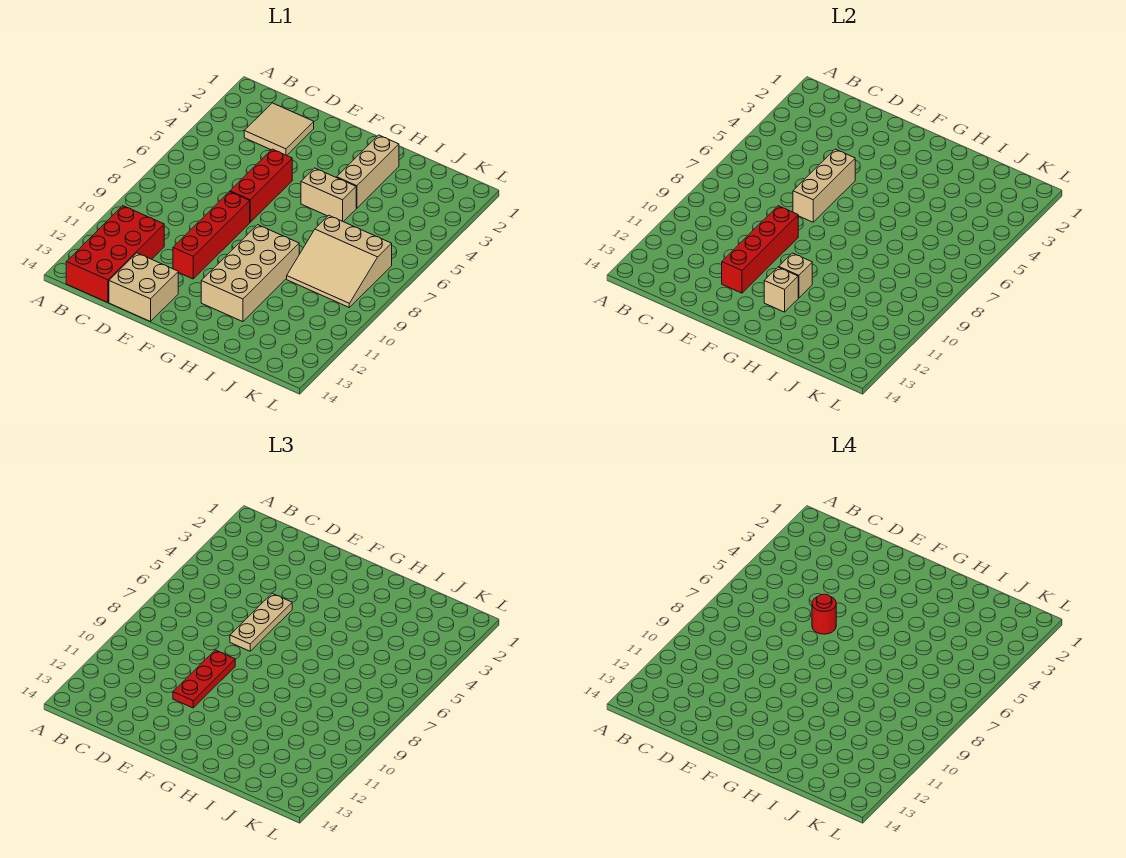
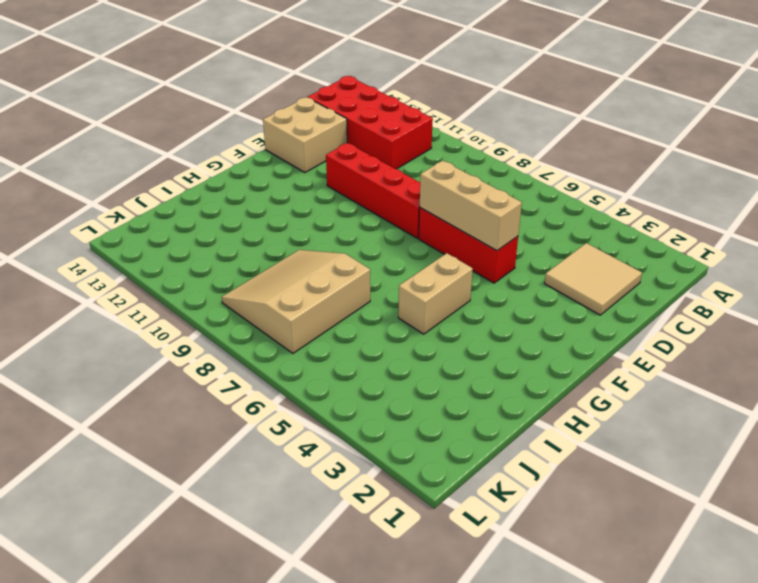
none -> tan 2x4 brick [201,225,299,322]
none -> tan 1x3 brick [337,135,399,208]
none -> red 1x4 brick [722,206,798,293]

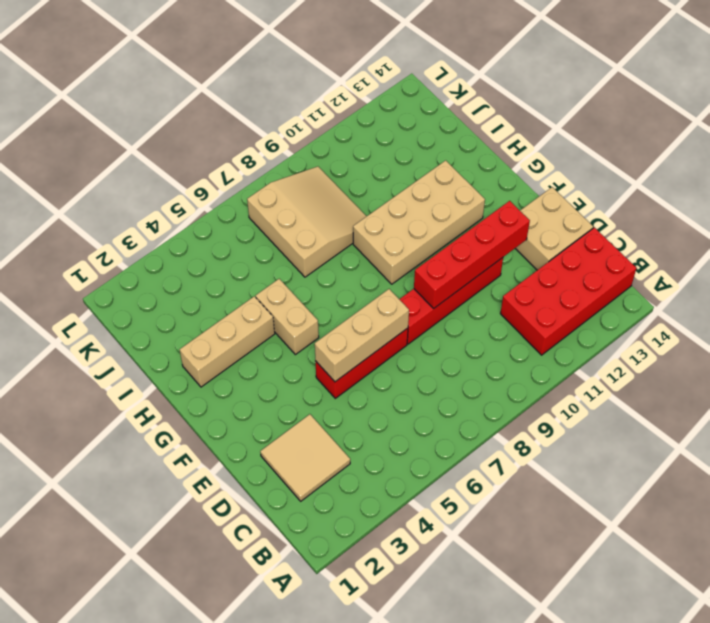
none -> tan 1x1 brick [779,253,812,298]
none -> tan 1x1 brick [764,267,798,312]
none -> tan 1x3 plate [230,593,292,651]

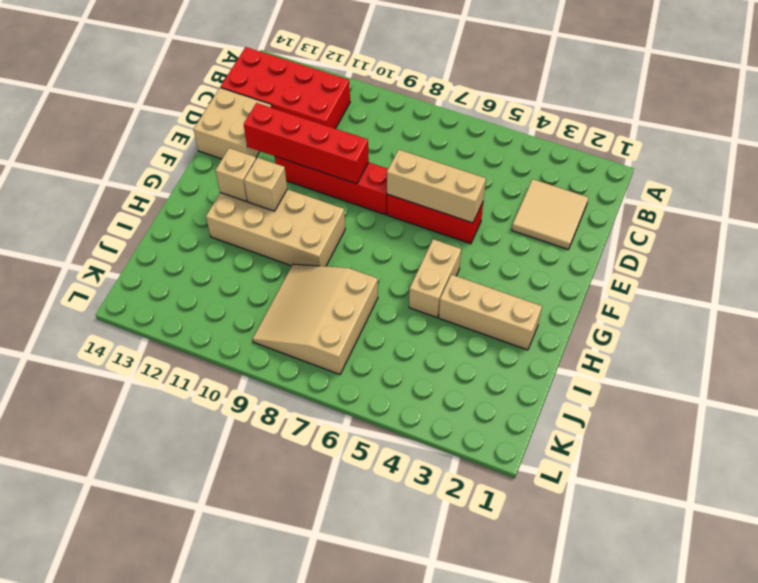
none -> tan 1x3 plate [230,593,292,651]
none -> red 1x3 plate [173,650,235,708]
none -> red 1x1 round brick [812,594,836,634]

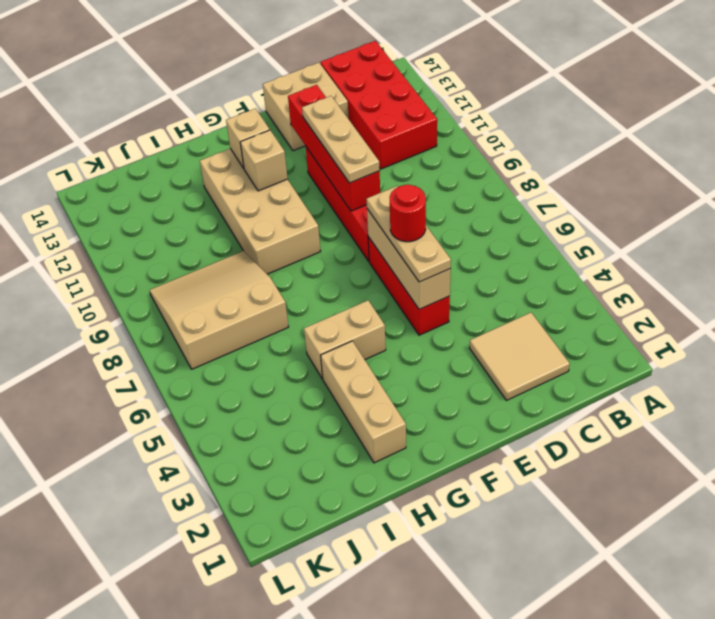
tan 1x3 plate [302,96,380,183] -> red 1x3 plate [173,650,235,708]

